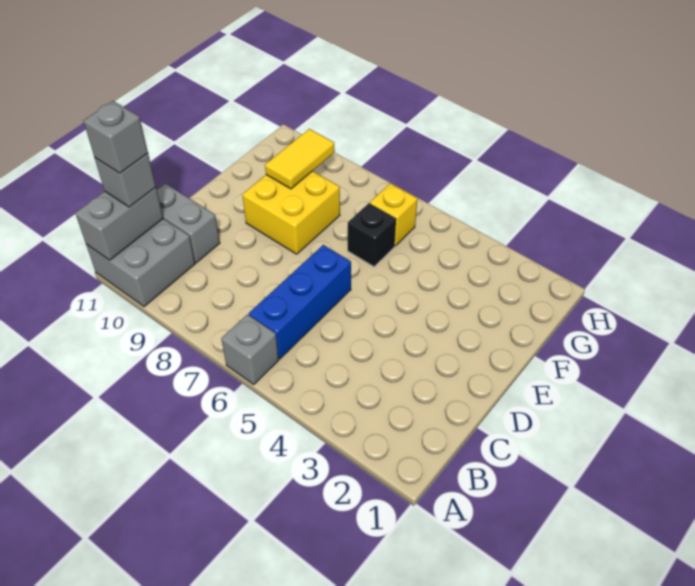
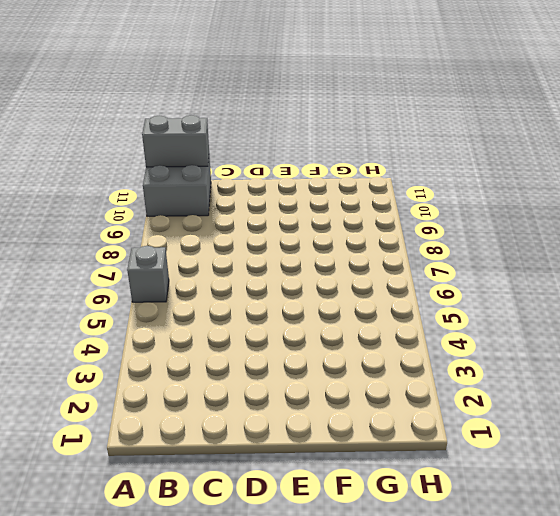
none -> blue 1x3 brick [249,245,351,359]
none -> grey 1x2 brick [157,184,220,263]

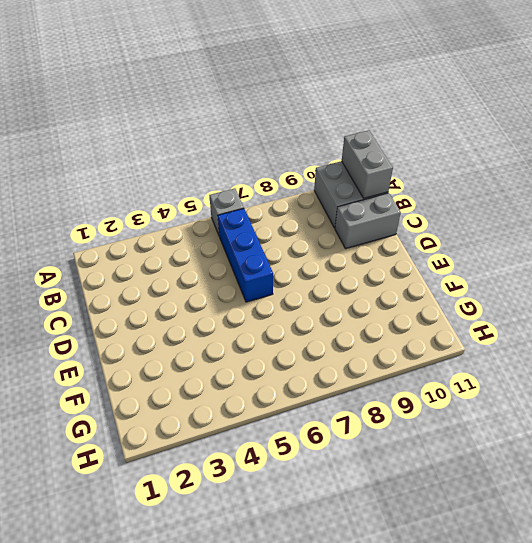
none -> yellow 2x2 brick [242,171,340,254]
none -> black 1x1 brick [348,203,396,267]

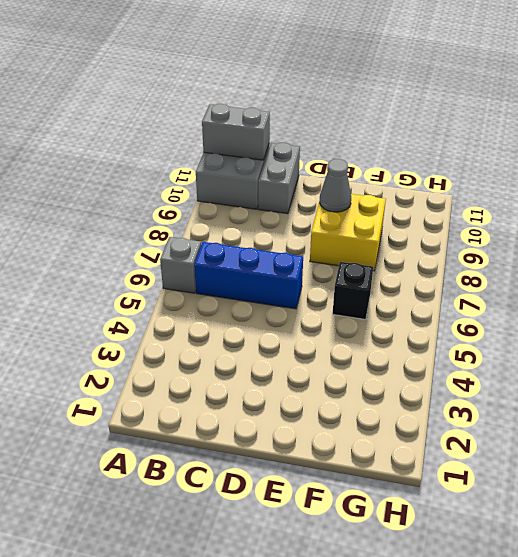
grey 1x1 cone [320,159,351,212] -> none
none -> yellow 1x1 brick [370,183,418,246]
none -> yellow 1x2 tile [265,129,335,189]

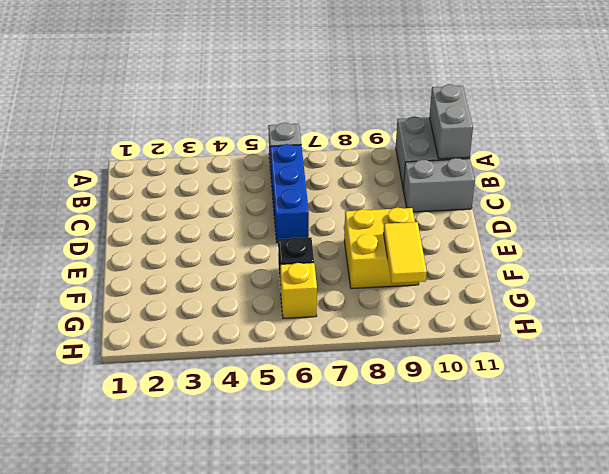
none -> grey 1x1 brick [94,153,156,207]
none -> grey 1x1 brick [84,101,148,173]

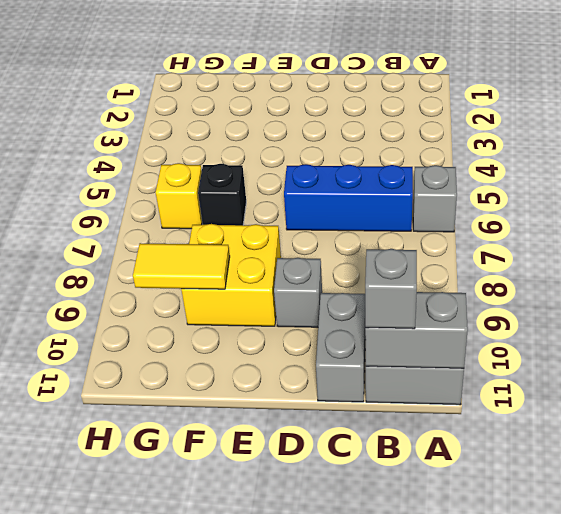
grey 1x1 brick [274,258,322,327] -> grey 1x1 brick moved to [84,101,148,173]

